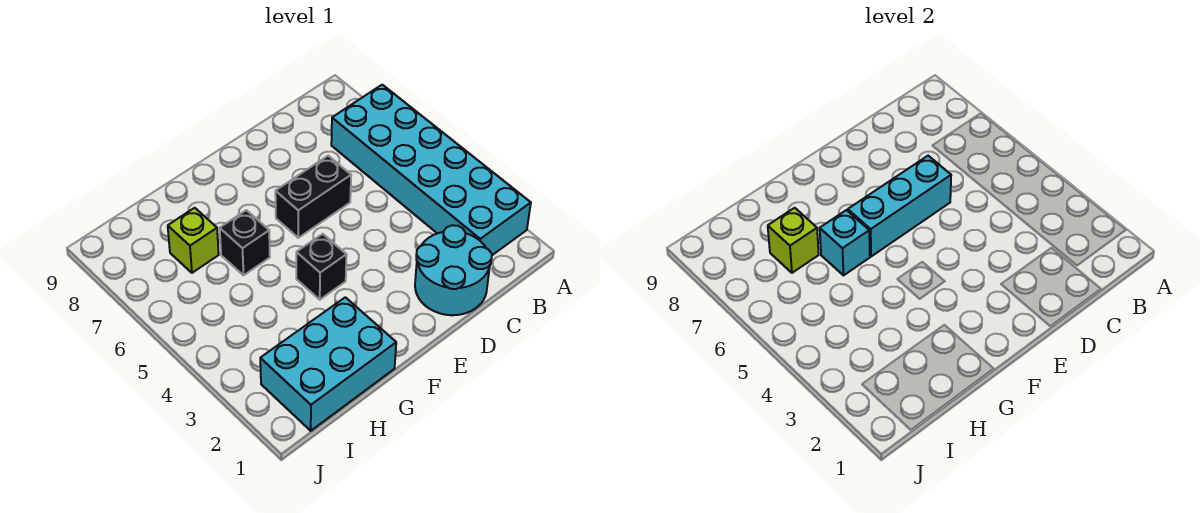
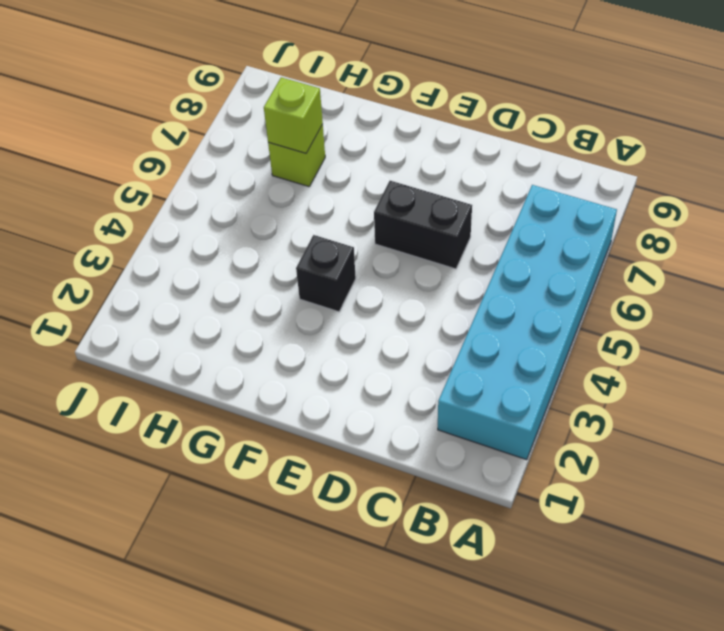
none -> cyan 2x2 round brick [415,225,492,315]
none -> cyan 2x3 brick [260,297,396,431]

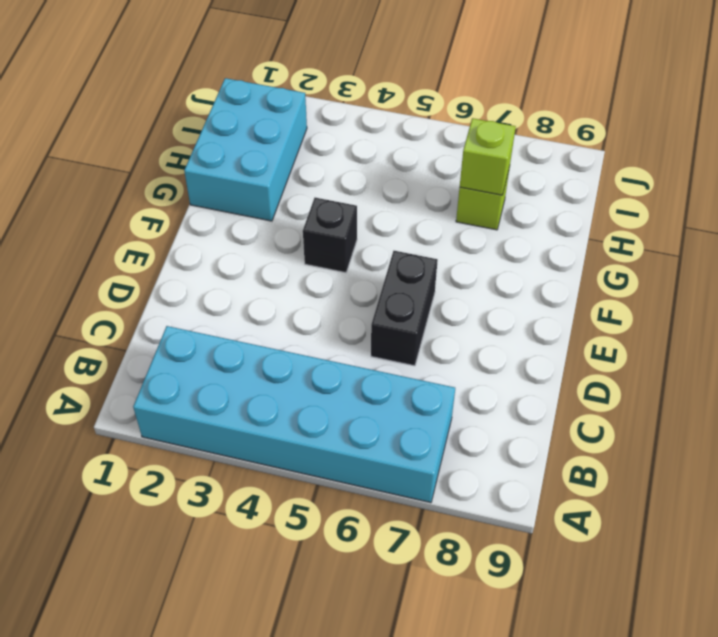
none -> cyan 2x2 round brick [415,225,492,315]
none -> black 1x1 brick [220,210,270,275]

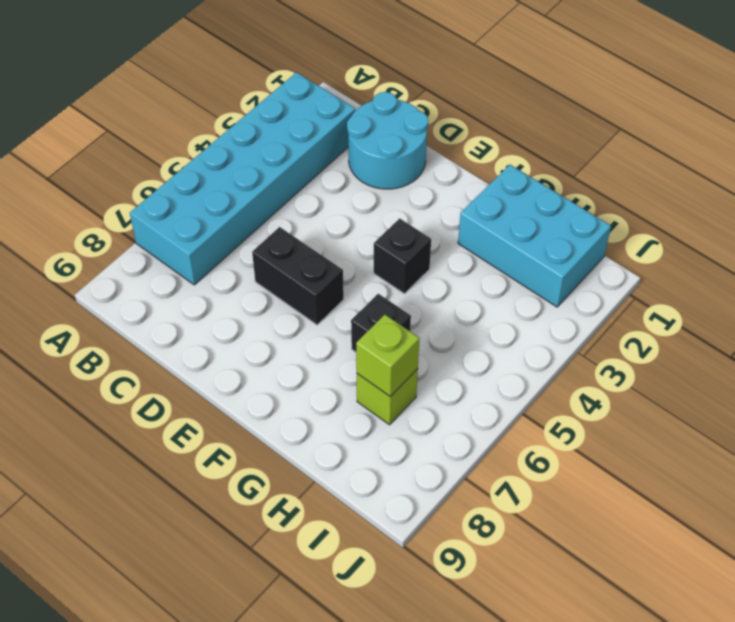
none -> cyan 1x3 brick [848,156,951,256]
none -> cyan 1x1 brick [820,210,870,275]

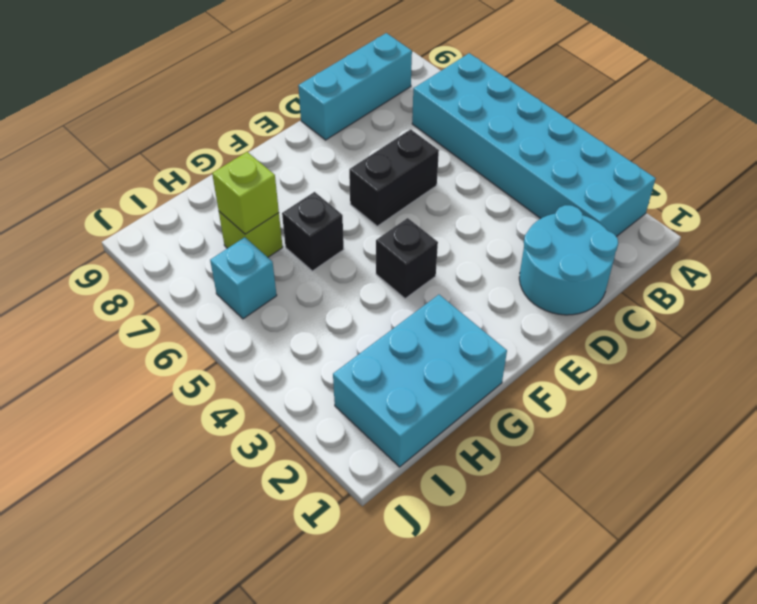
cyan 1x3 brick [298,33,412,140] -> cyan 1x3 brick moved to [848,156,951,256]
cyan 1x1 brick [210,237,277,319] -> cyan 1x1 brick moved to [820,210,870,275]

